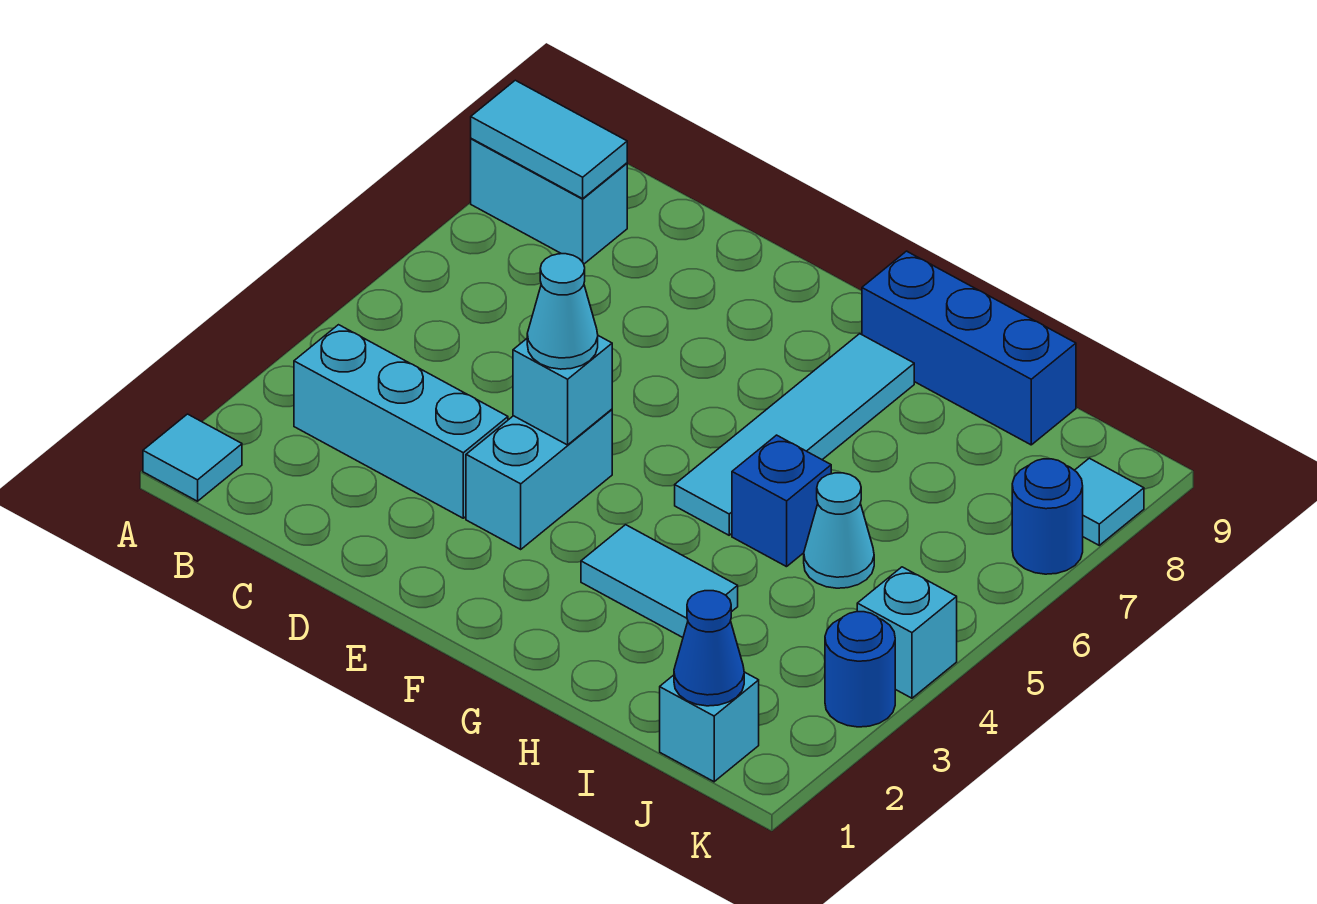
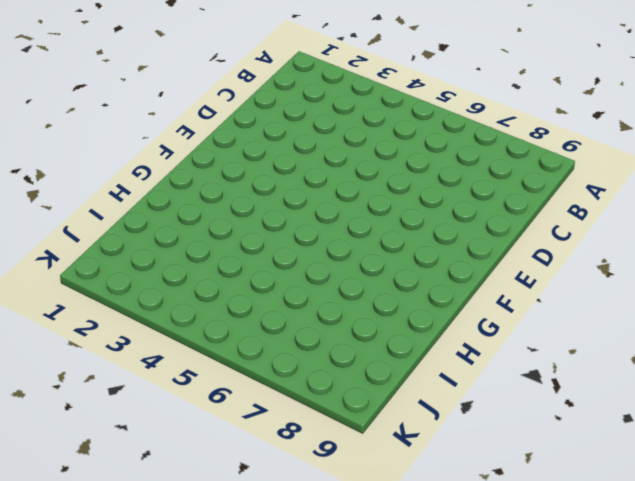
none -> cyan 1x1 tile [143,414,242,501]
none -> cyan 1x2 brick [471,139,627,264]
none -> cyan 1x3 brick [294,325,508,518]

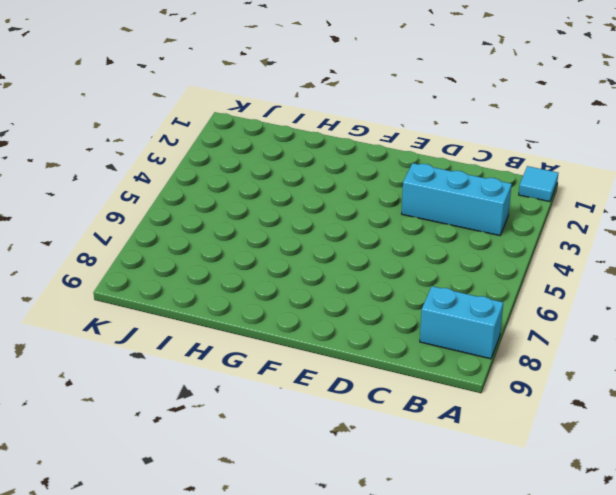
none -> cyan 1x2 brick [466,409,612,549]
none -> cyan 1x2 tile [581,525,738,637]
none -> cyan 1x4 tile [675,334,914,535]

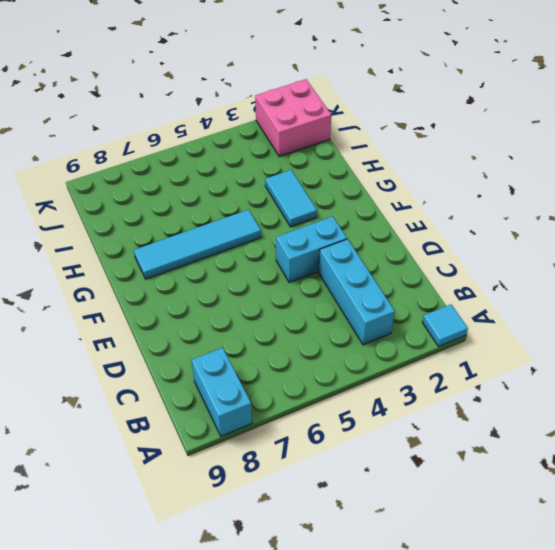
pink 2x2 brick [255,79,331,156] -> cyan 1x1 brick [660,672,759,782]
none -> blue 1x3 brick [862,251,1076,445]
none -> blue 1x1 brick [732,435,831,567]
none -> cyan 1x1 cone [804,473,874,588]

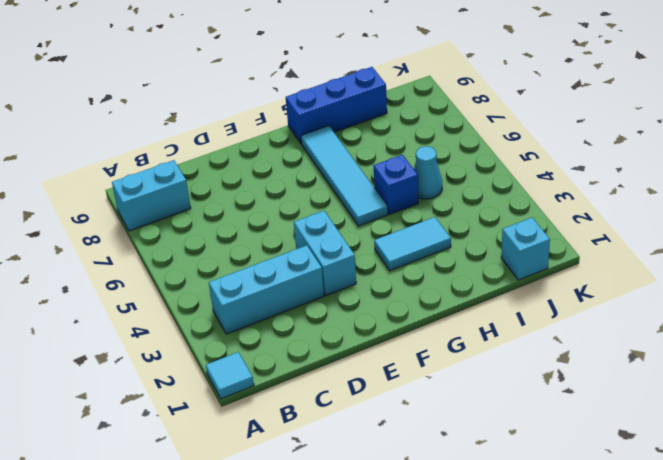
none -> blue 1x1 round brick [825,612,895,727]
none -> cyan 1x1 brick [857,567,957,698]
none -> blue 1x1 round brick [1012,459,1083,574]

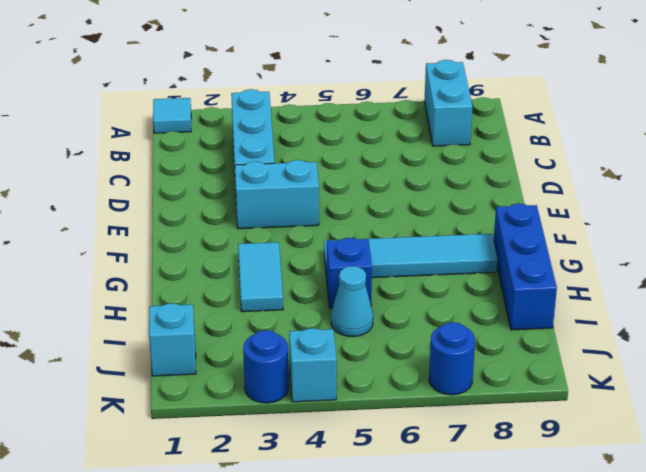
none -> cyan 1x1 tile [1075,458,1144,545]
none -> cyan 1x2 tile [471,80,627,199]
none -> cyan 1x1 brick [513,336,612,445]

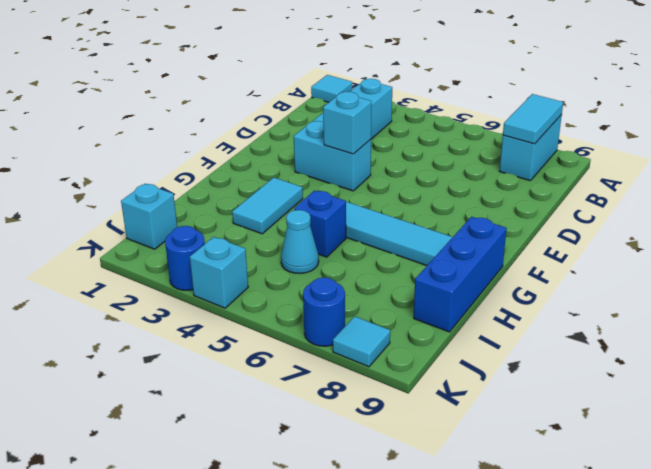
none -> blue 1x1 cone [674,591,744,706]
none -> cyan 1x1 cone [527,254,598,369]

